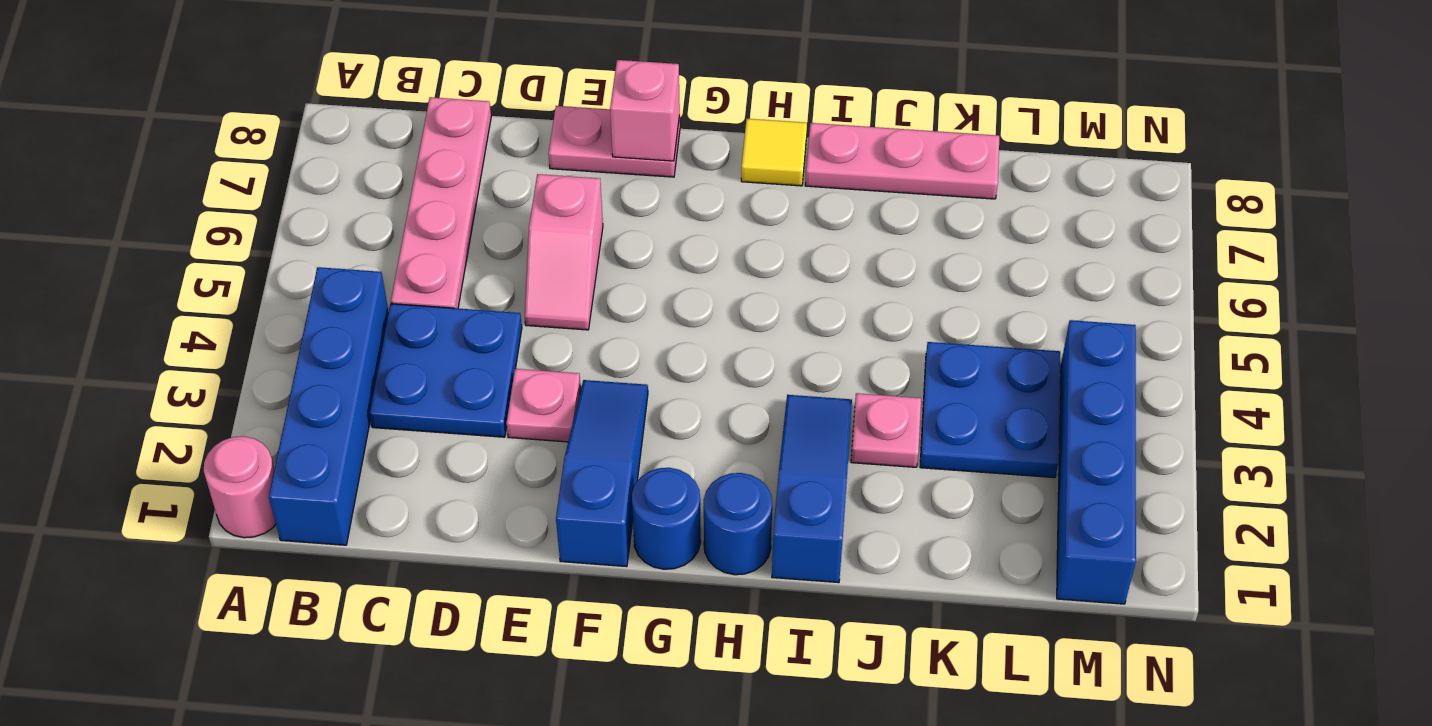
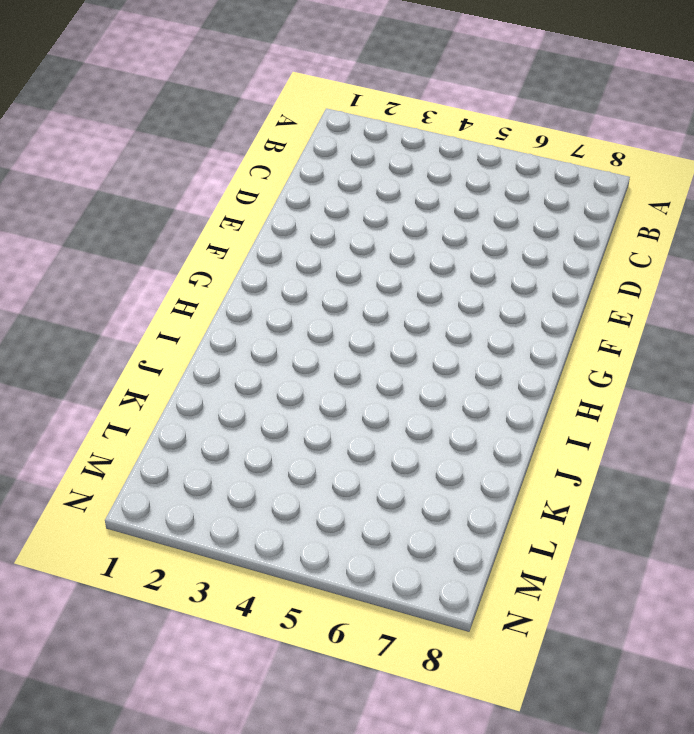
none -> pink 1x1 round brick [204,436,276,538]
none -> blue 1x4 brick [269,267,389,545]
none -> blue 2x2 plate [369,304,522,437]

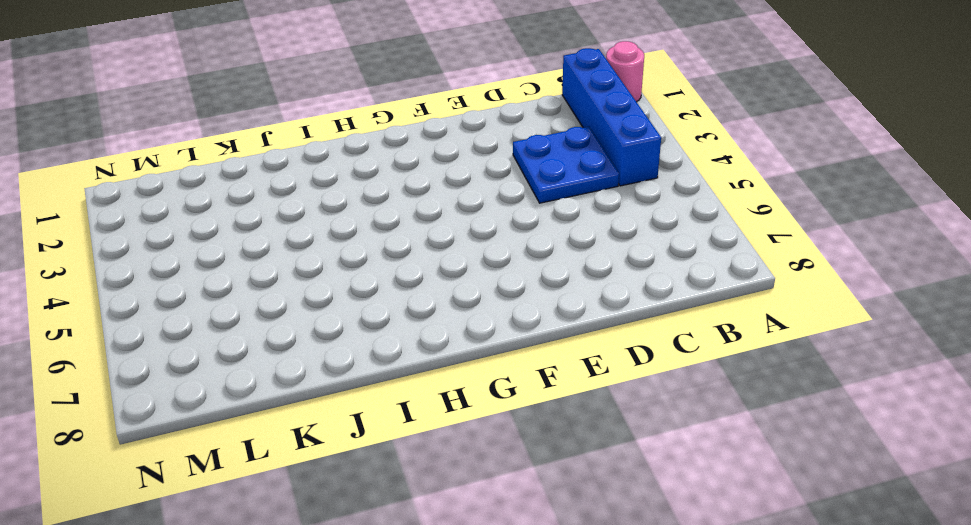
none -> pink 1x4 plate [391,97,491,308]
none -> pink 1x1 plate [506,369,581,442]
none -> pink 1x2 slope [525,174,603,330]

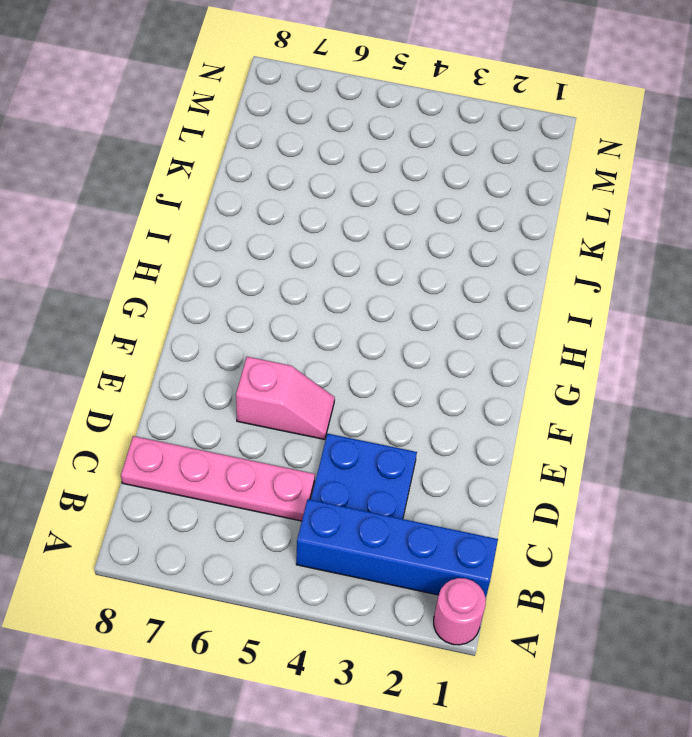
none -> pink 1x1 plate [506,369,581,442]
none -> pink 1x2 plate [548,106,680,177]
none -> blue 1x3 slope [556,380,648,567]

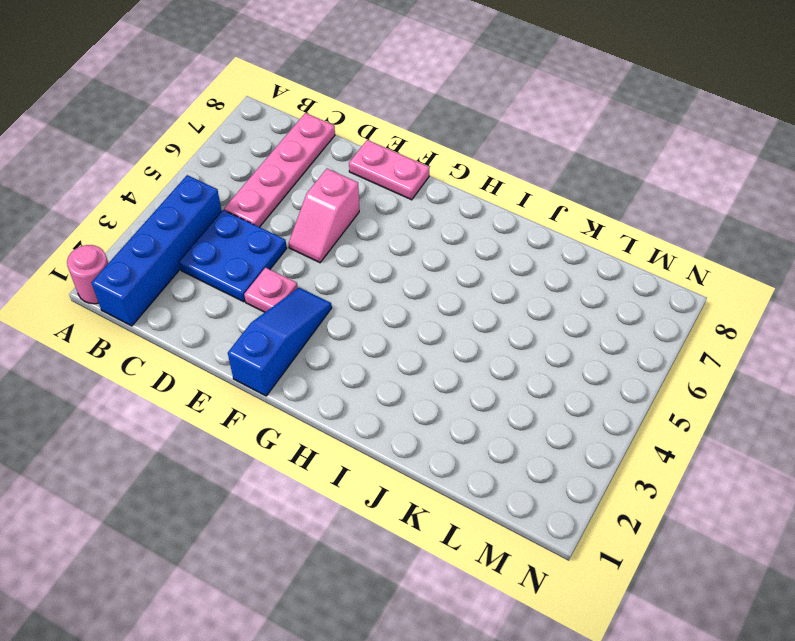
none -> blue 1x1 round brick [632,468,701,569]
none -> blue 1x1 round brick [704,473,772,575]
none -> yellow 1x1 tile [741,119,807,186]

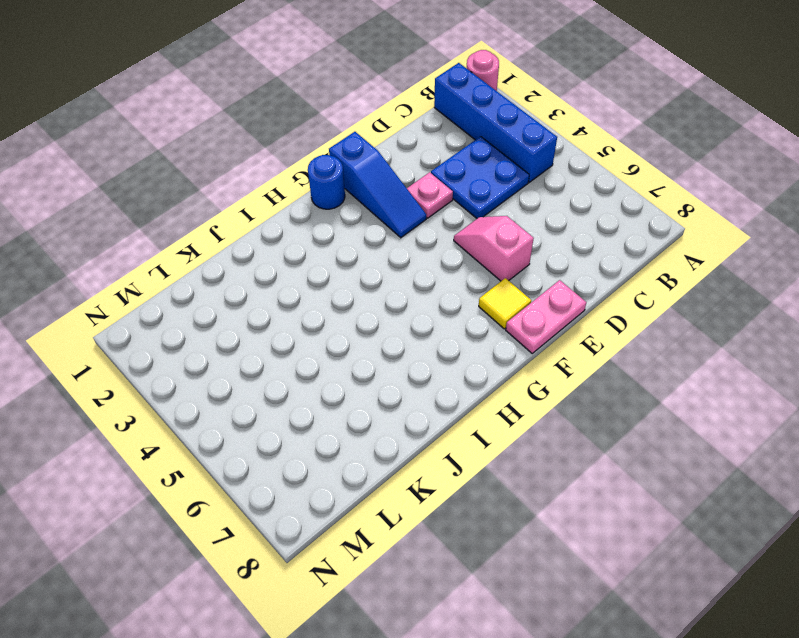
yellow 1x1 tile [479,278,531,329] -> yellow 1x1 tile moved to [741,119,807,186]
none -> pink 1x4 plate [391,97,491,308]
none -> blue 1x1 round brick [704,473,772,575]
none -> blue 1x3 slope [772,395,852,583]

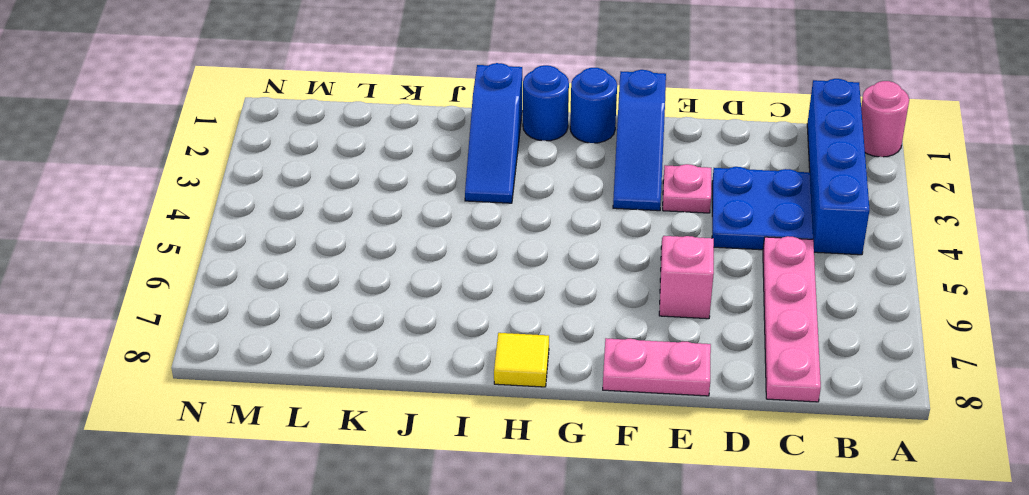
none -> pink 1x3 plate [805,123,999,199]
none -> pink 1x1 plate [851,393,921,467]
none -> blue 2x2 plate [920,342,1060,478]

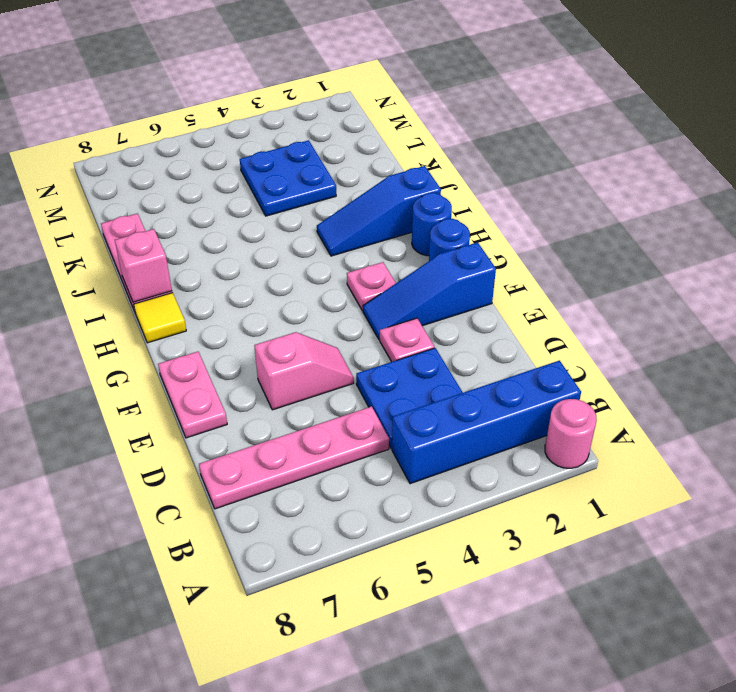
pink 1x1 plate [347,262,396,311] -> pink 1x1 plate moved to [851,393,921,467]
pink 1x1 brick [115,229,172,302] -> pink 1x1 brick moved to [610,60,680,161]
none -> blue 1x4 brick [1057,320,1136,604]

